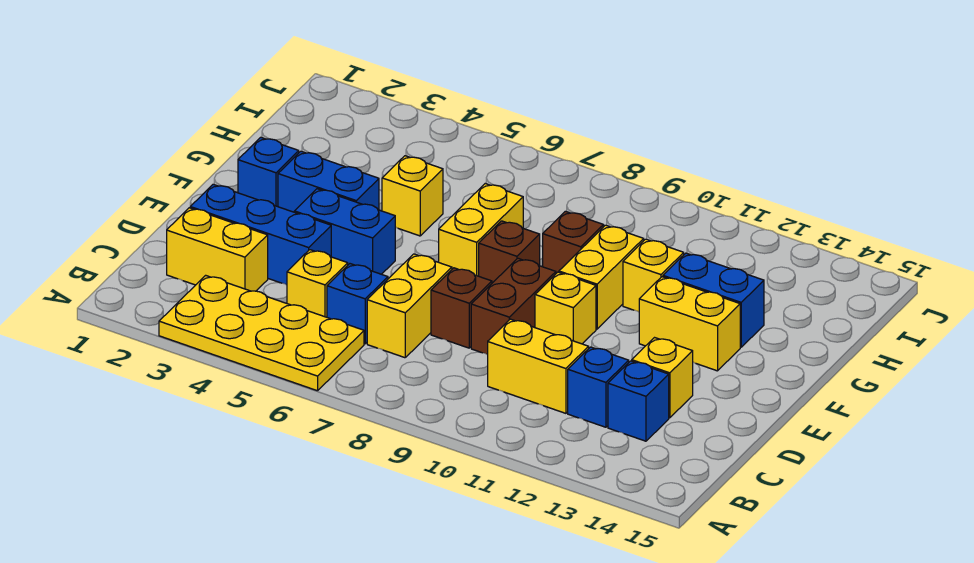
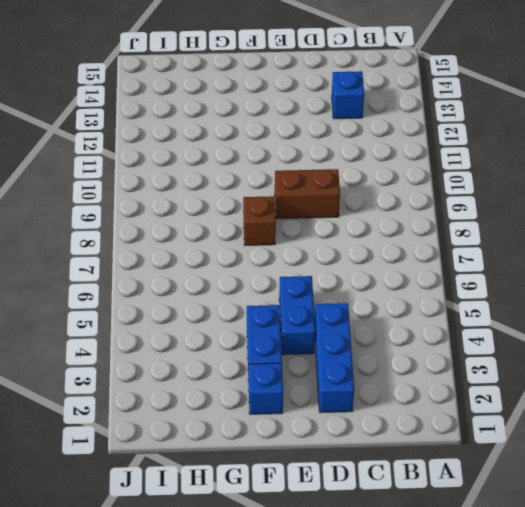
none -> yellow 2x4 plate [159,275,364,391]
none -> yellow 1x2 brick [167,208,268,291]
none -> yellow 1x1 brick [287,250,348,317]

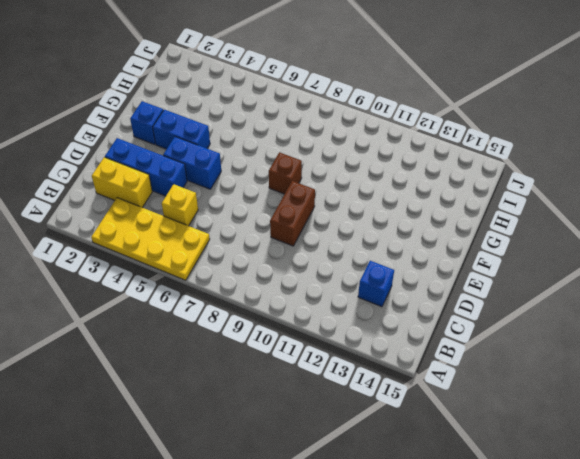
none -> blue 1x1 brick [327,264,388,344]
none -> yellow 1x2 brick [367,254,452,358]
none -> yellow 1x2 brick [488,319,589,413]

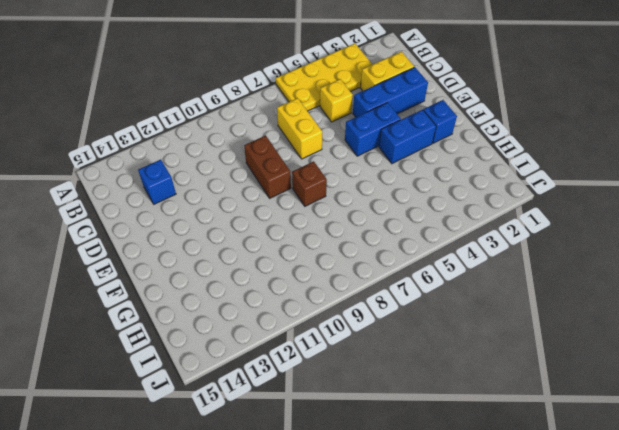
none -> blue 1x1 brick [327,264,388,344]
none -> yellow 1x2 brick [488,319,589,413]
none -> blue 1x1 brick [568,347,629,427]

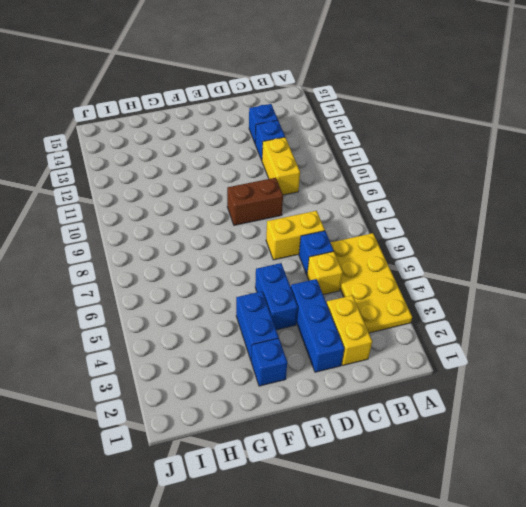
none -> brown 1x1 brick [431,268,492,348]
none -> yellow 1x1 brick [632,338,693,418]
none -> yellow 1x1 brick [535,272,596,344]

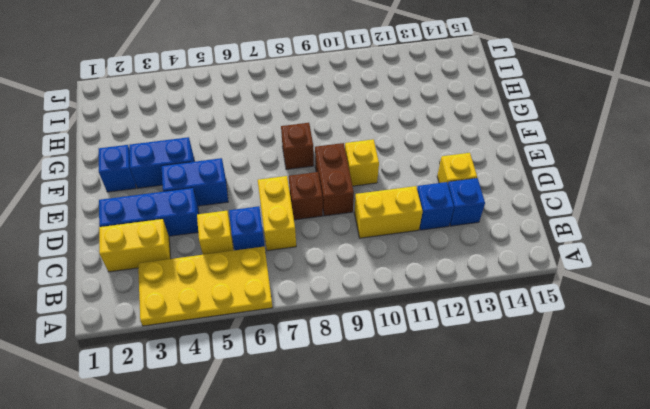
none -> yellow 1x2 brick [439,184,523,276]
none -> yellow 1x2 brick [559,225,644,329]
none -> yellow 1x2 brick [639,277,740,371]

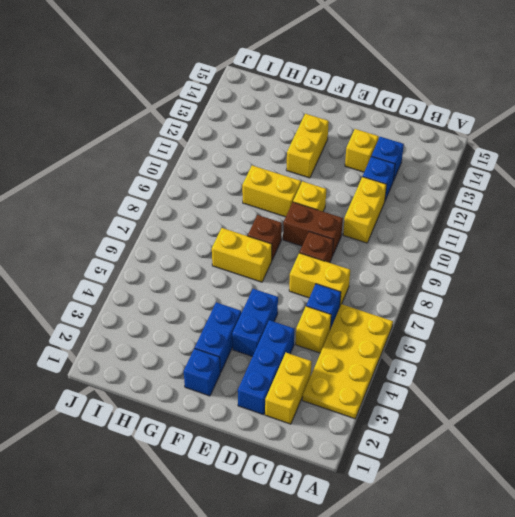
none -> yellow 1x1 brick [382,156,443,236]
none -> brown 1x1 brick [543,211,604,273]
none -> yellow 1x1 brick [623,239,684,312]

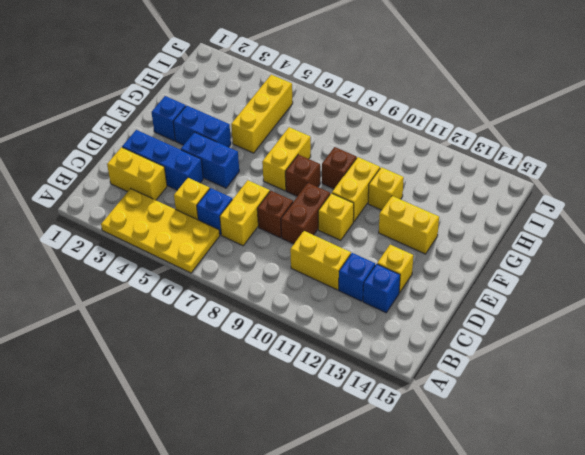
yellow 1x3 brick [231,75,293,153] -> yellow 1x1 brick [382,156,443,236]
none -> blue 1x2 brick [663,253,764,347]

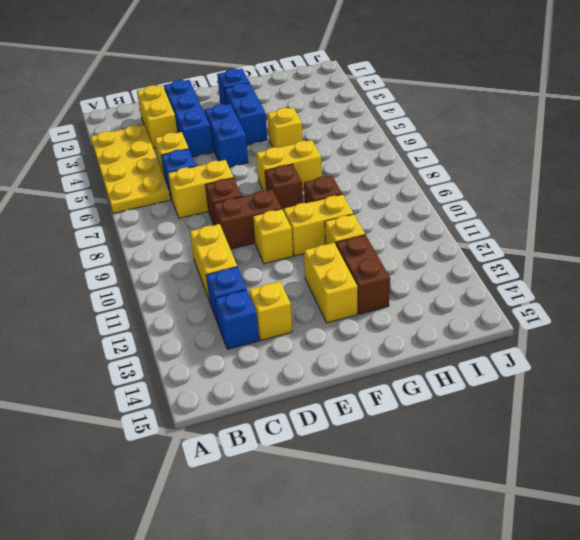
brown 1x2 brick [336,235,390,314] -> blue 1x2 brick [663,253,764,347]

